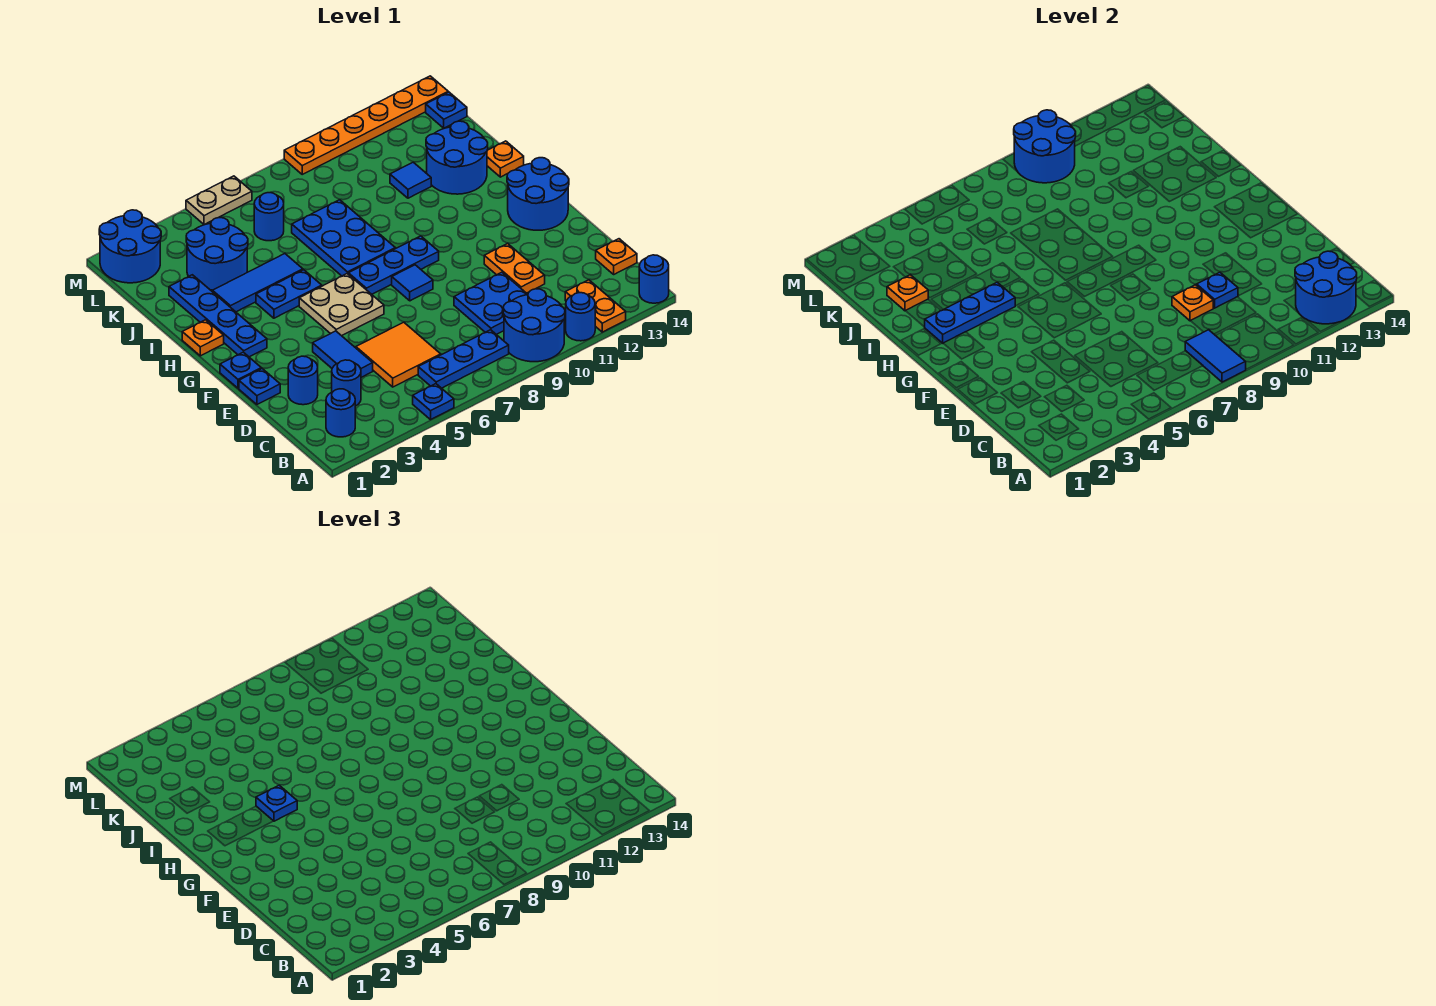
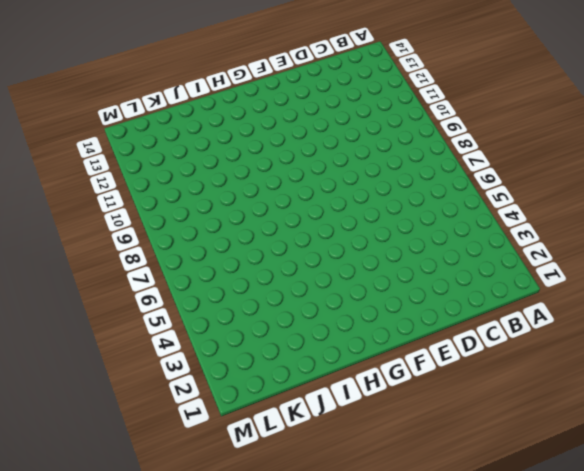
none -> blue 1x1 plate [413,384,454,420]
none -> blue 2x2 round brick [503,289,565,362]
none -> blue 1x1 round brick [566,293,595,341]
none -> orange 1x2 plate [565,280,626,332]

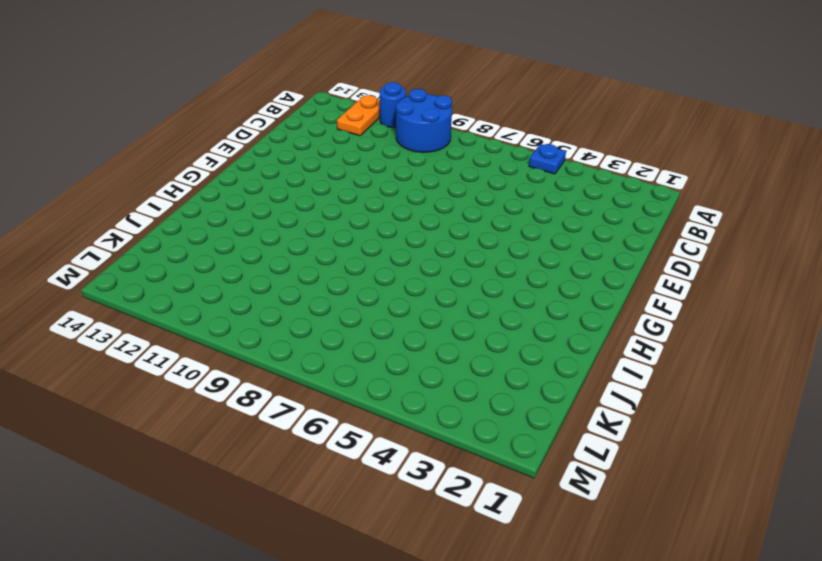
none -> blue 1x1 round brick [639,255,669,303]
none -> blue 1x1 round brick [326,389,355,437]
none -> blue 1x3 plate [418,330,509,388]
none -> blue 1x1 round brick [332,360,361,406]

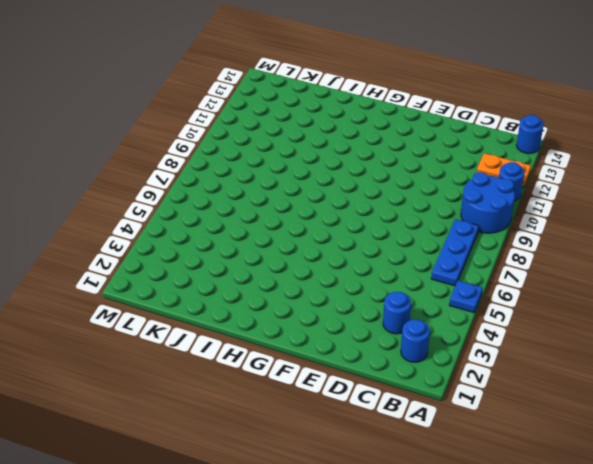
none -> orange 2x2 tile [356,322,441,387]
none -> blue 2x2 plate [454,272,528,334]
none -> orange 1x1 plate [596,239,637,274]
none -> blue 1x1 round brick [288,356,318,405]

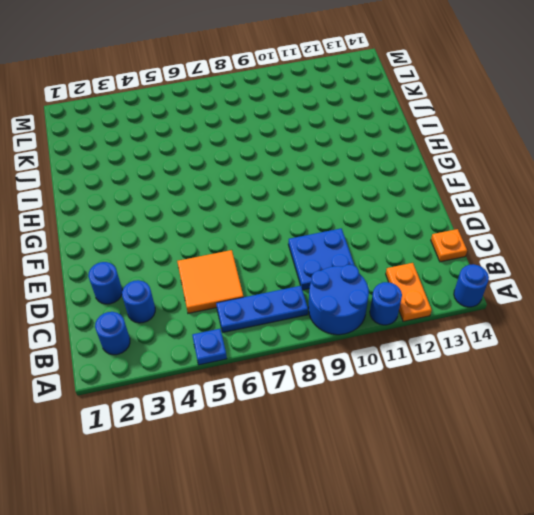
none -> blue 1x2 tile [313,331,373,377]
none -> orange 1x2 plate [484,244,545,293]
none -> blue 1x1 plate [239,369,280,404]
none -> blue 1x1 plate [220,352,261,388]

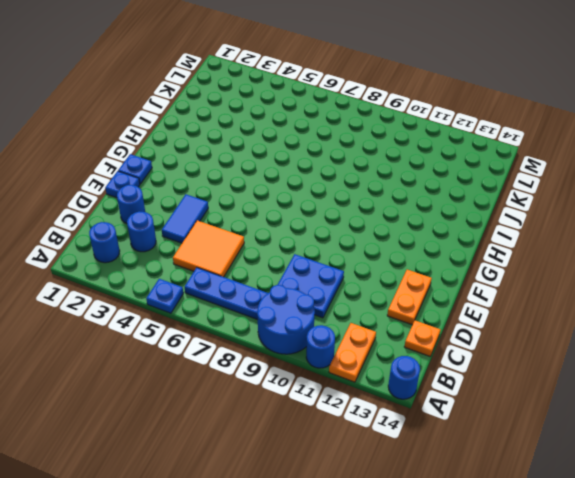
orange 1x2 plate [387,270,432,325] -> orange 1x2 plate moved to [484,244,545,293]
none -> tan 2x2 plate [299,274,384,336]
none -> blue 1x1 tile [392,265,433,301]
none -> blue 2x2 round brick [507,158,569,230]
none -> blue 1x4 plate [169,275,267,357]

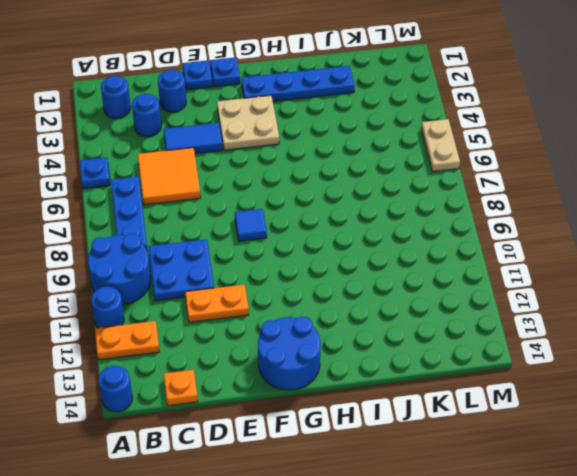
tan 2x2 plate [217,95,279,150] -> tan 2x2 plate moved to [299,274,384,336]
none -> blue 1x3 plate [348,236,439,294]
none -> orange 1x1 plate [182,320,224,356]
none -> blue 1x2 plate [256,270,322,318]
none -> blue 2x3 plate [292,200,395,276]

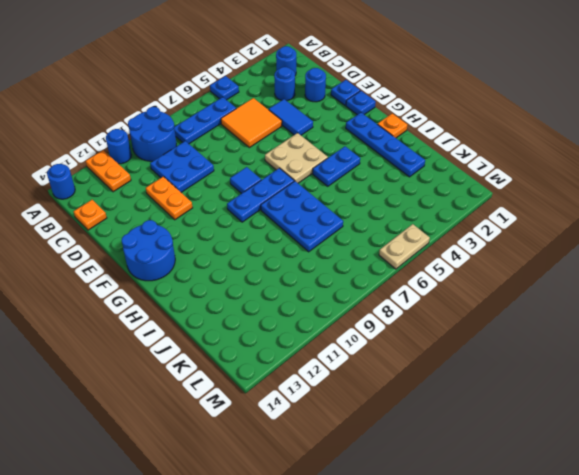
none -> blue 1x3 tile [212,254,303,312]
none -> blue 2x2 round brick [426,121,488,194]
none -> orange 1x1 plate [487,141,524,177]
none -> blue 2x2 round brick [186,218,248,290]

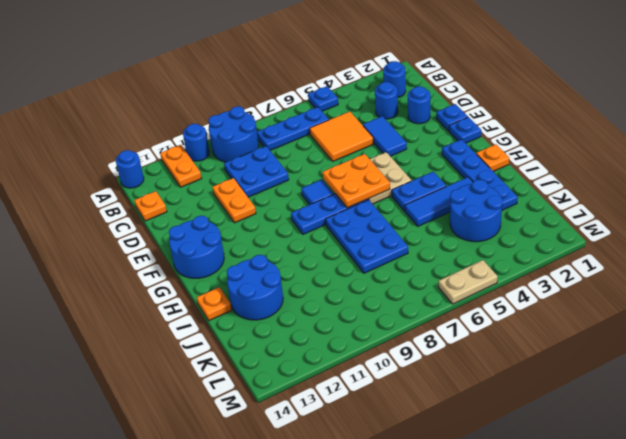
orange 2x2 plate [323,154,390,208] -> none
none -> blue 1x1 tile [390,162,431,198]
none -> blue 1x1 round brick [254,193,284,241]
none -> blue 2x2 round brick [99,210,161,283]
none -> blue 1x1 plate [426,92,467,128]

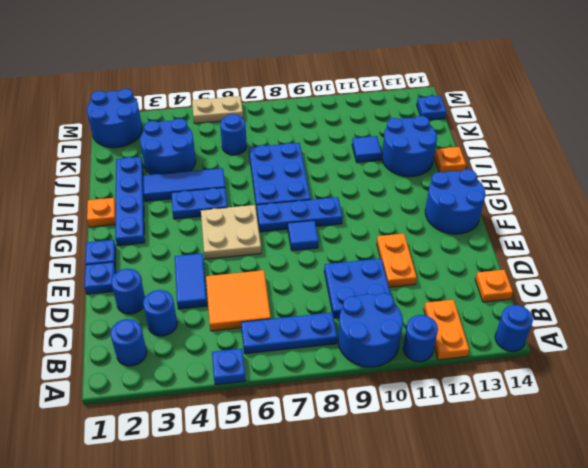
none -> orange 1x6 plate [284,76,448,174]
none -> blue 1x2 tile [1185,330,1246,382]
none -> blue 2x2 round brick [1295,251,1357,324]
none -> orange 1x1 plate [1172,285,1213,321]

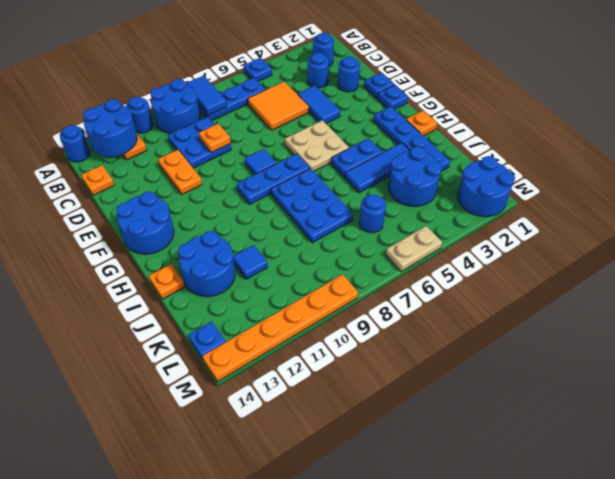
none -> blue 1x1 plate [1197,272,1238,308]
none -> blue 1x3 plate [925,282,1015,343]
none -> orange 1x1 plate [887,275,928,311]
none -> blue 2x2 round brick [1014,110,1076,183]

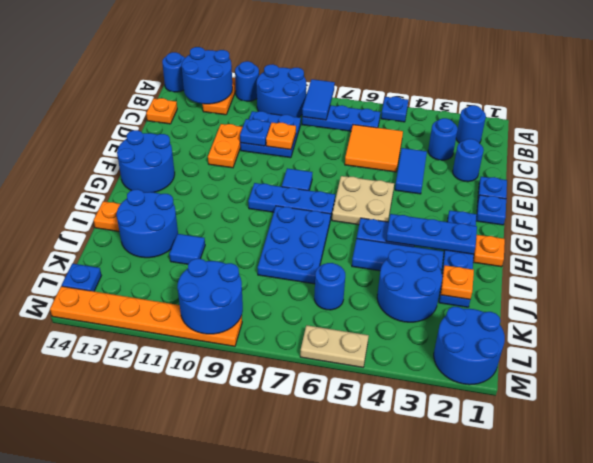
none -> blue 1x1 plate [256,785,297,821]

